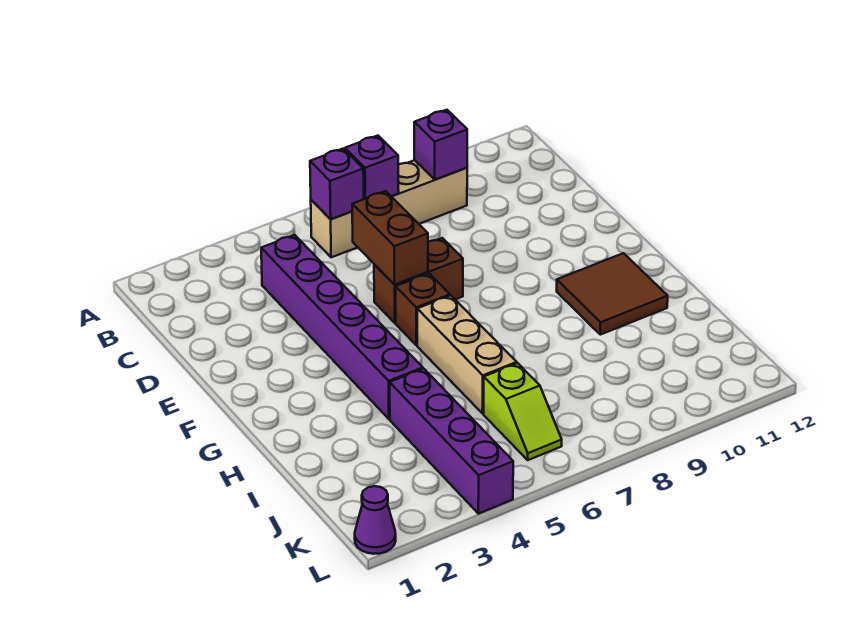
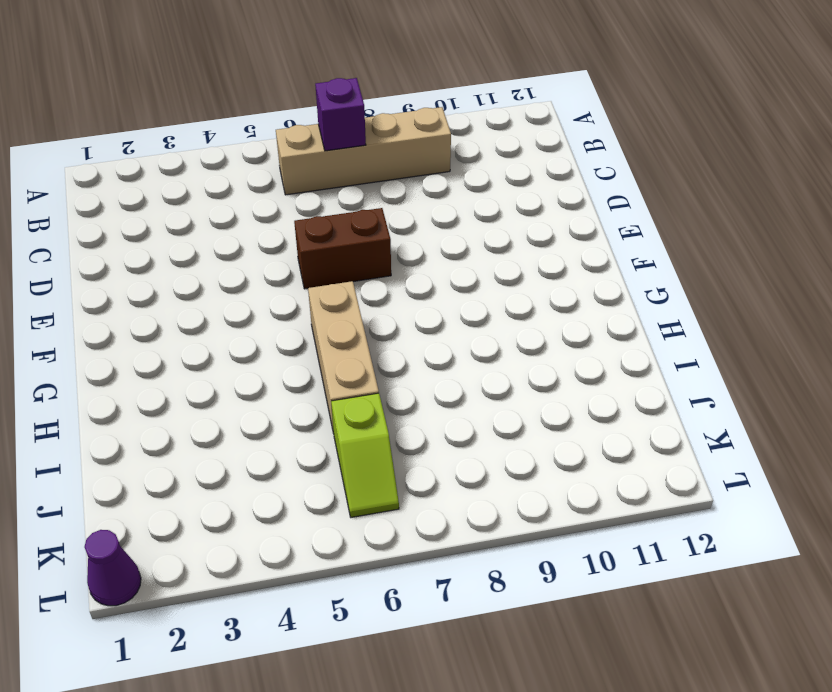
none -> purple 1x6 brick [261,235,423,419]
none -> brown 1x1 brick [396,273,450,345]
none -> brown 2x2 tile [557,253,668,335]

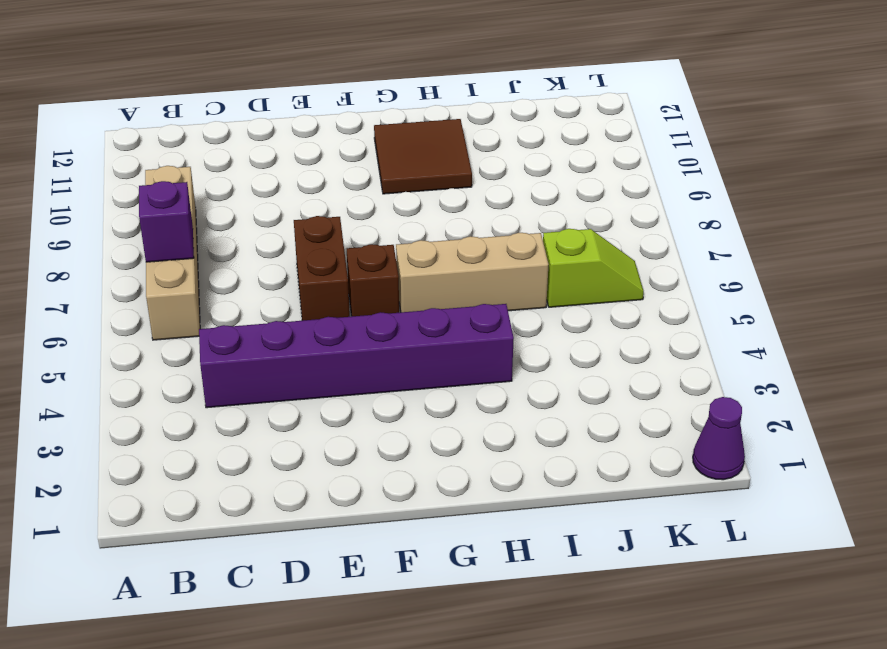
none -> purple 1x4 brick [390,369,513,514]
none -> purple 1x1 brick [310,149,364,219]
none -> purple 1x1 brick [414,110,467,180]

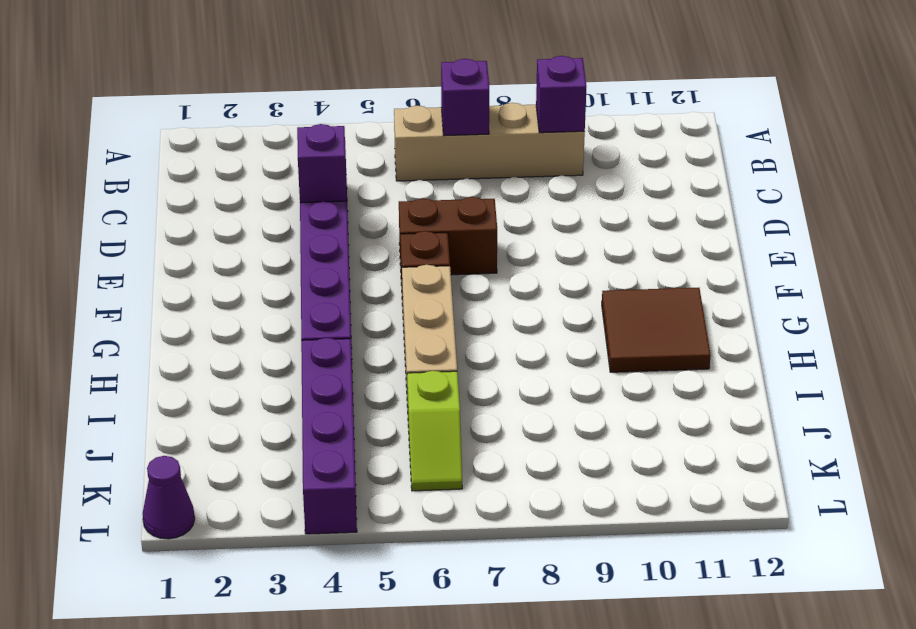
purple 1x1 brick [297,124,347,203] -> purple 1x1 brick moved to [310,149,364,219]
none -> brown 1x2 brick [352,191,428,285]

